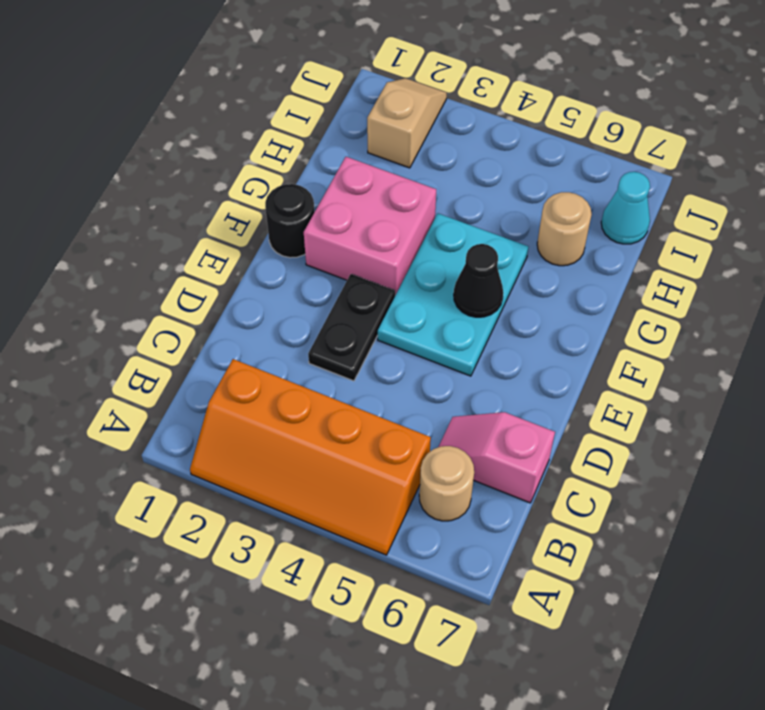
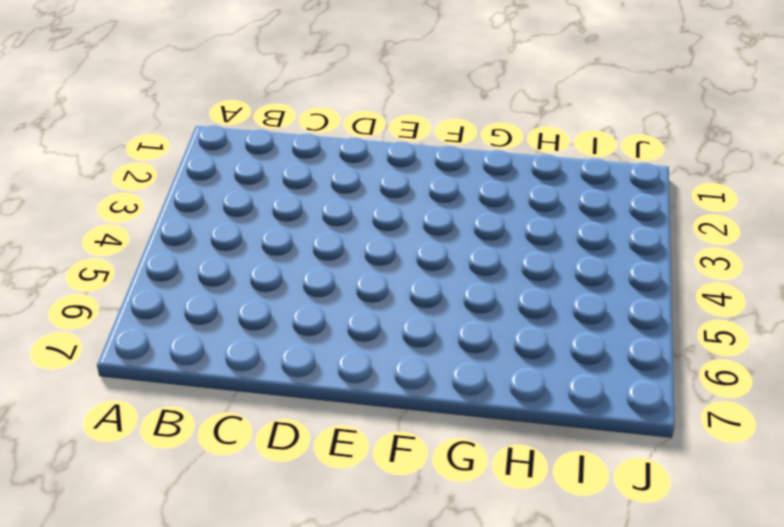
none -> orange 2x4 slope [190,359,431,555]
none -> tan 1x1 round brick [419,446,474,521]

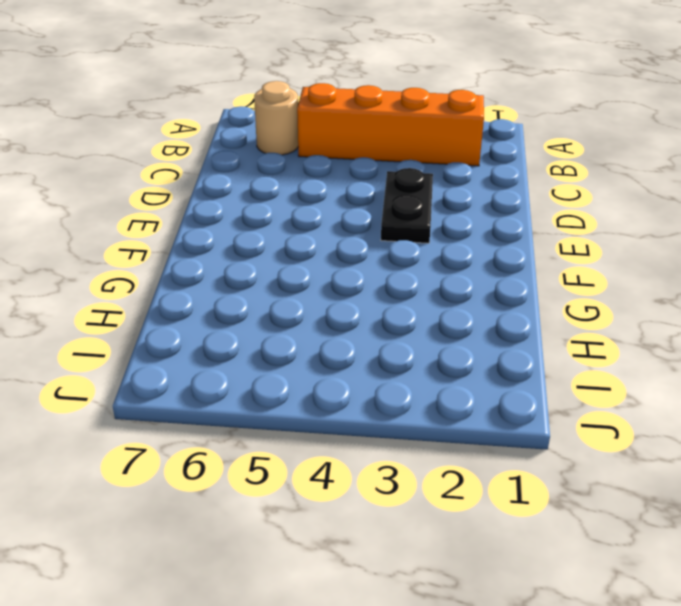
none -> pink 1x2 slope [439,412,555,503]
none -> cyan 2x3 plate [378,214,528,376]

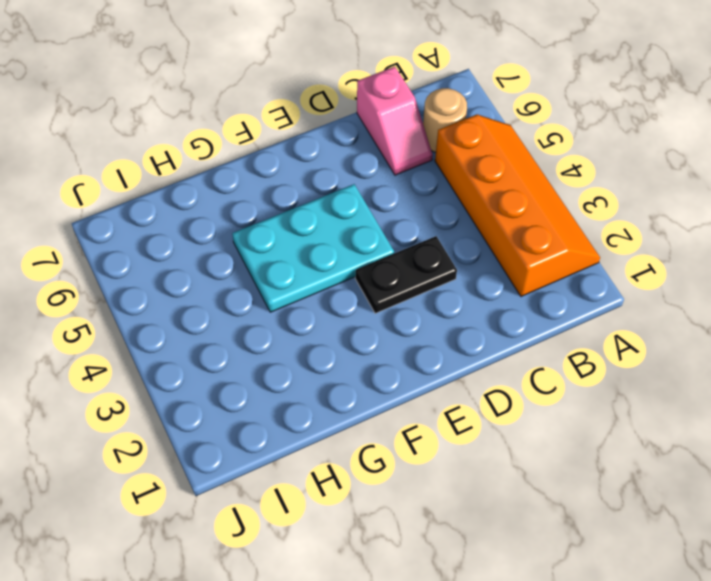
none -> black 1x1 round brick [265,184,314,258]
none -> pink 2x2 brick [304,157,436,295]

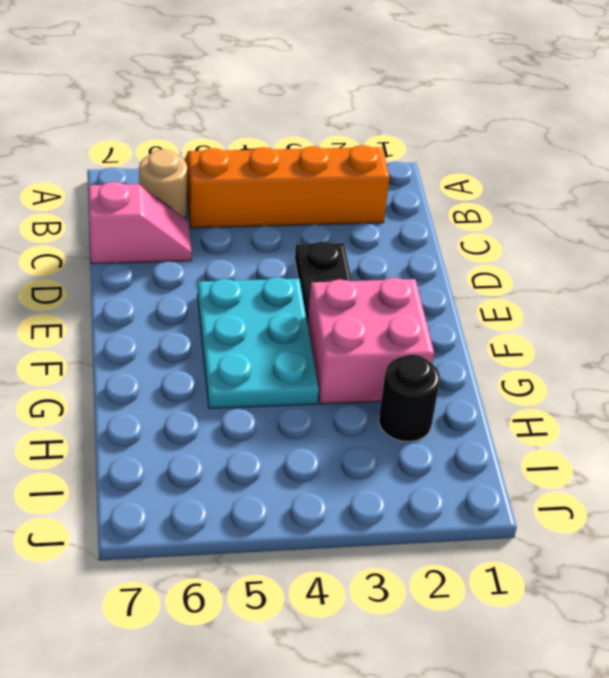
black 1x1 round brick [379,354,440,442] -> black 1x1 round brick moved to [265,184,314,258]
none -> tan 1x1 round brick [537,192,592,266]
none -> tan 1x2 slope [367,78,447,168]

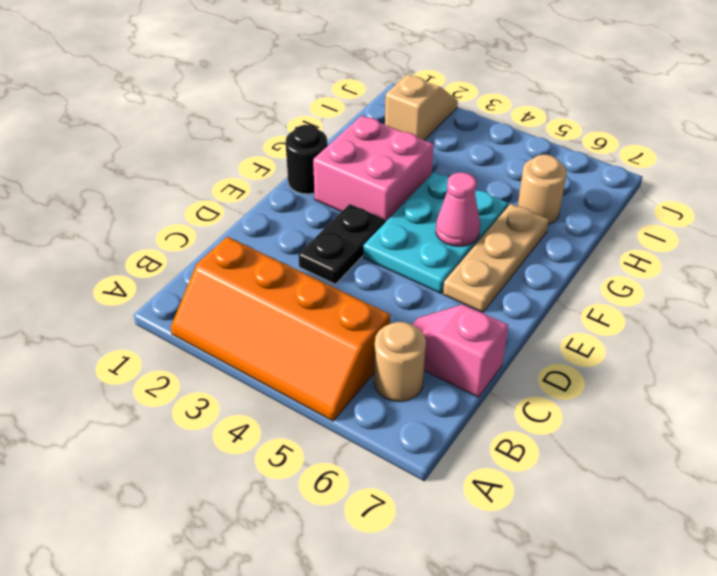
tan 1x3 plate [443,204,549,313] -> none
pink 1x1 cone [436,173,480,246] -> black 1x1 cone [454,244,503,317]
none -> cyan 1x1 cone [601,172,650,244]

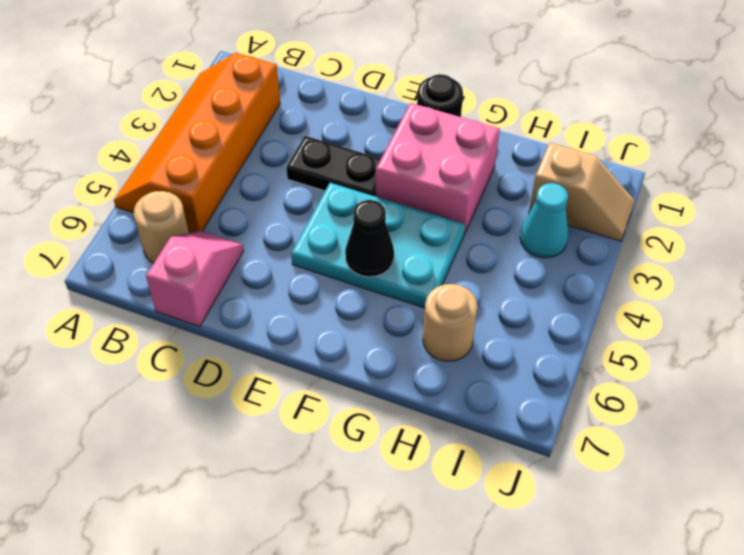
cyan 1x1 cone [520,183,569,258] -> cyan 1x1 cone moved to [601,172,650,244]

